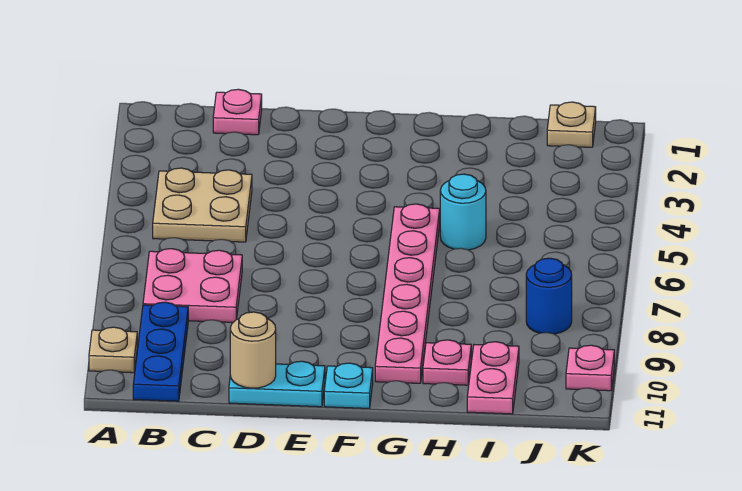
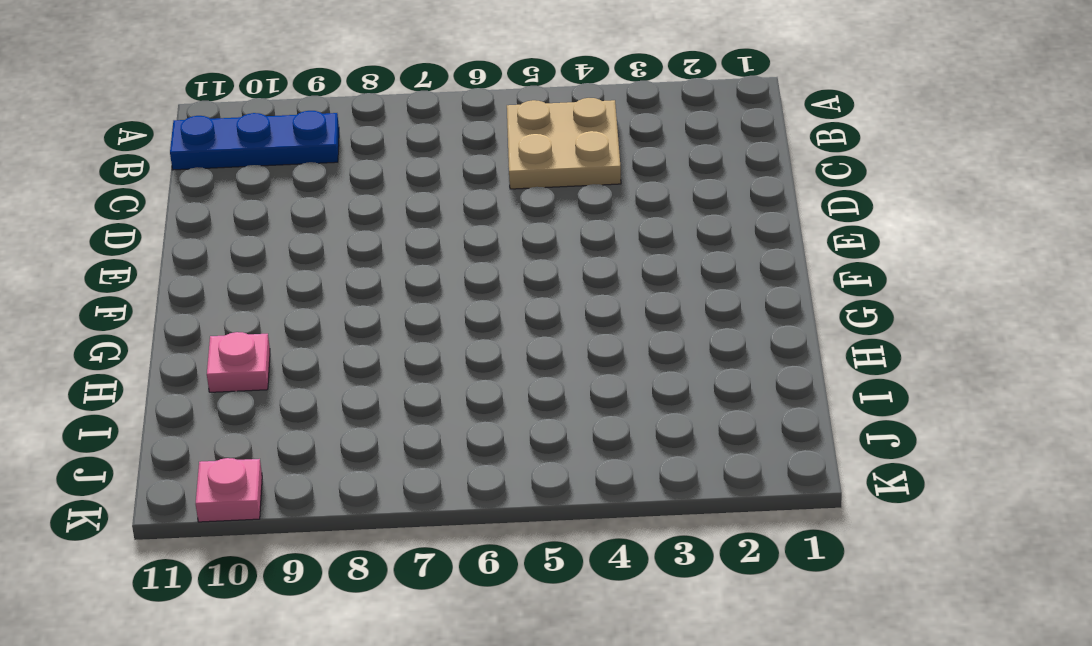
none -> tan 1x1 plate [89,327,137,373]
none -> pink 2x2 plate [143,249,242,322]
none -> pink 1x1 plate [213,89,262,135]

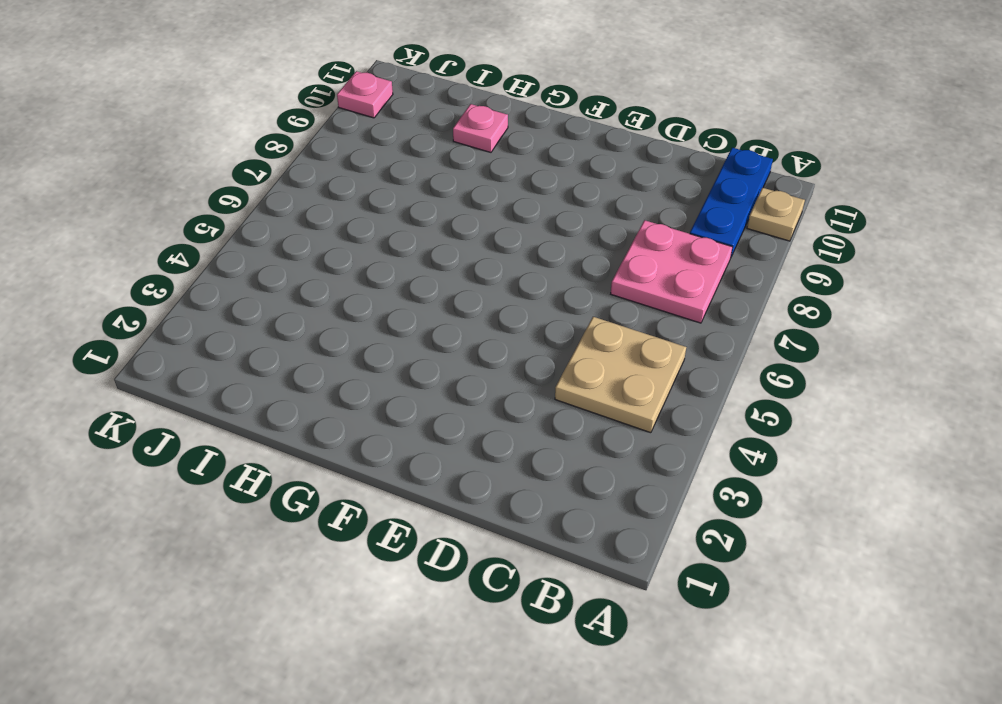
none -> pink 1x1 plate [213,89,262,135]
none -> cyan 1x2 plate [229,361,325,407]
none -> cyan 1x1 plate [324,363,373,408]

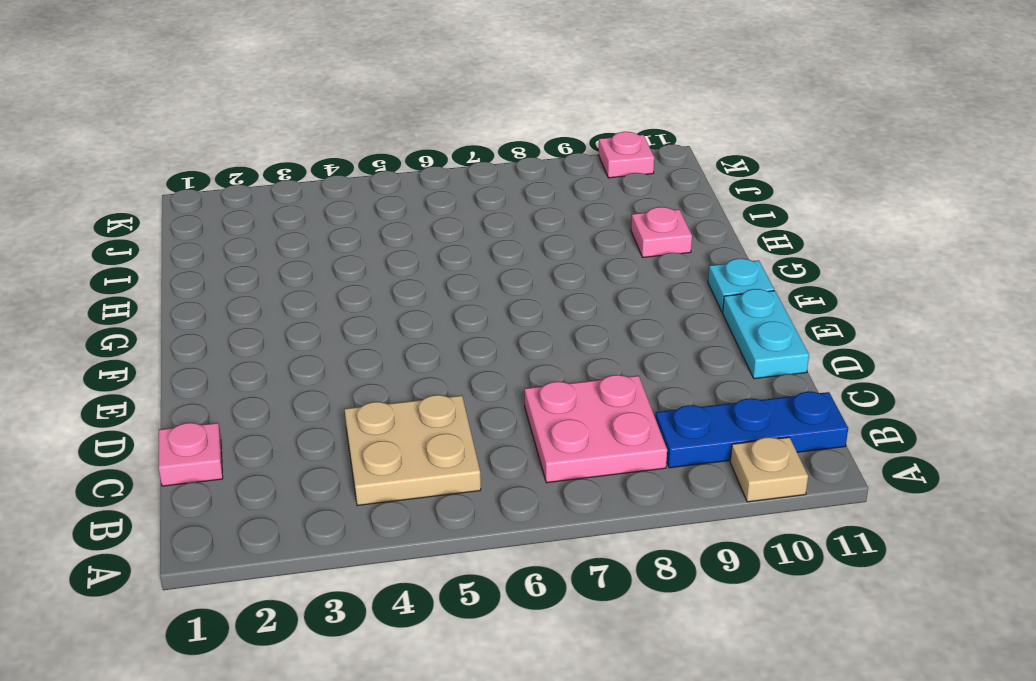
none -> pink 1x6 plate [375,204,440,383]
none -> cyan 1x1 round brick [440,174,486,250]
none -> pink 1x2 plate [467,342,519,414]

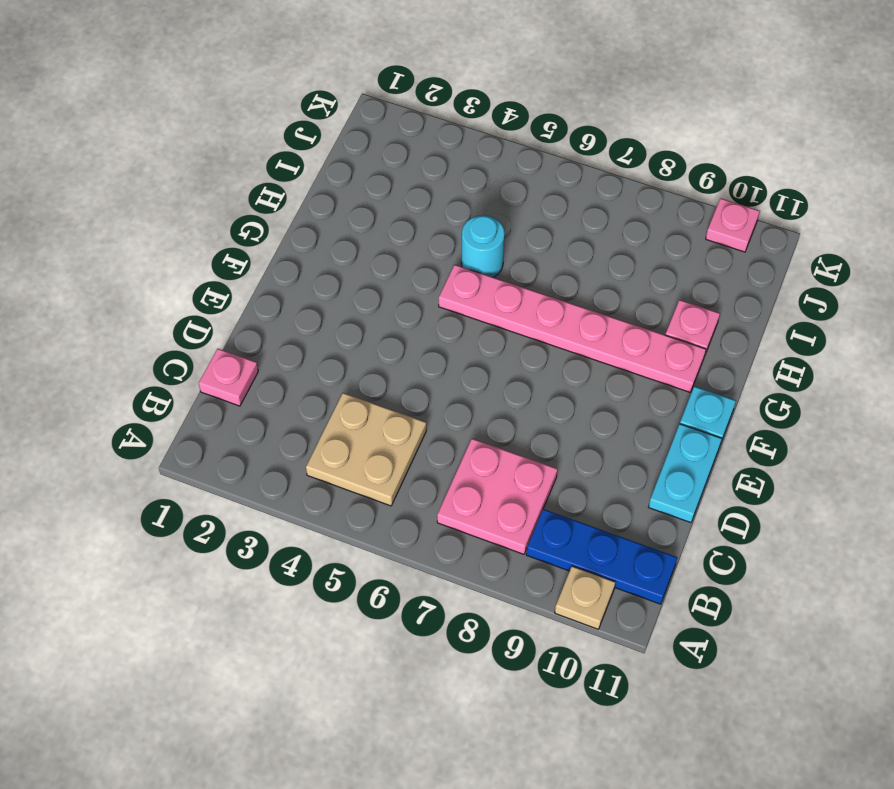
none -> pink 1x2 plate [467,342,519,414]
none -> tan 1x1 plate [547,102,596,147]
none -> blue 1x1 round brick [526,258,572,334]

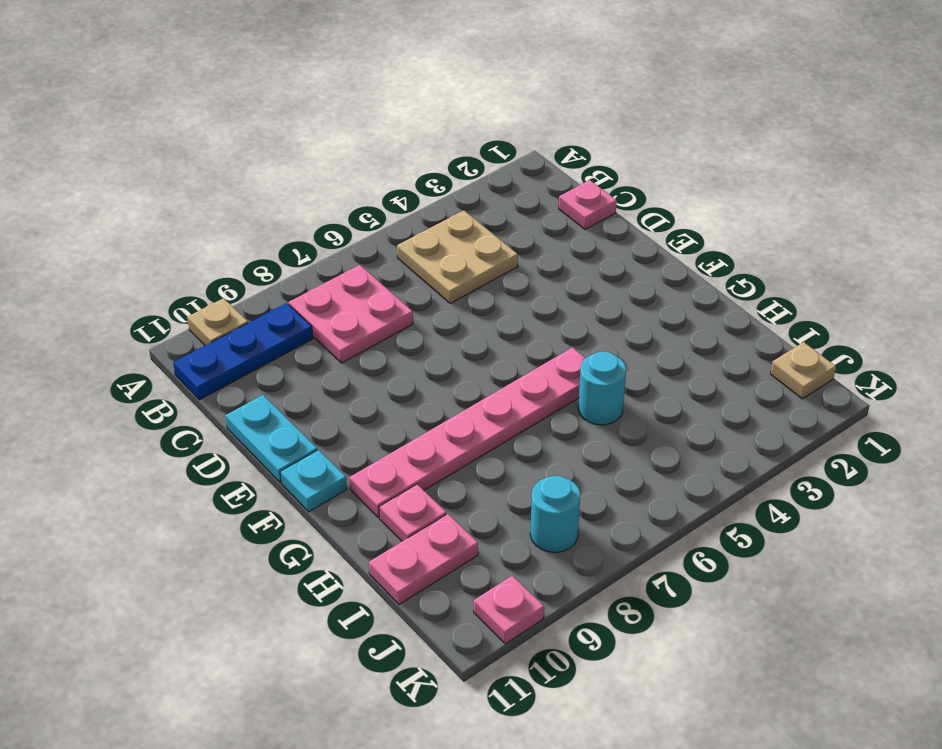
cyan 1x1 round brick [530,476,580,552] -> blue 1x1 round brick [526,258,572,334]
none -> tan 1x1 round brick [230,312,276,388]

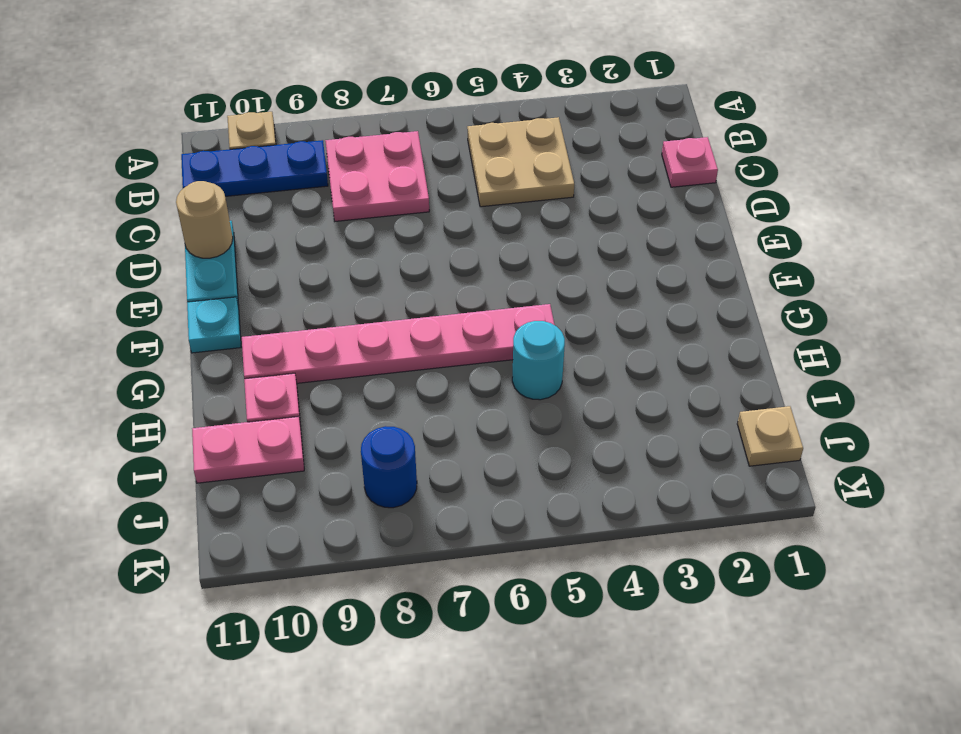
none -> pink 1x1 plate [566,345,614,391]

